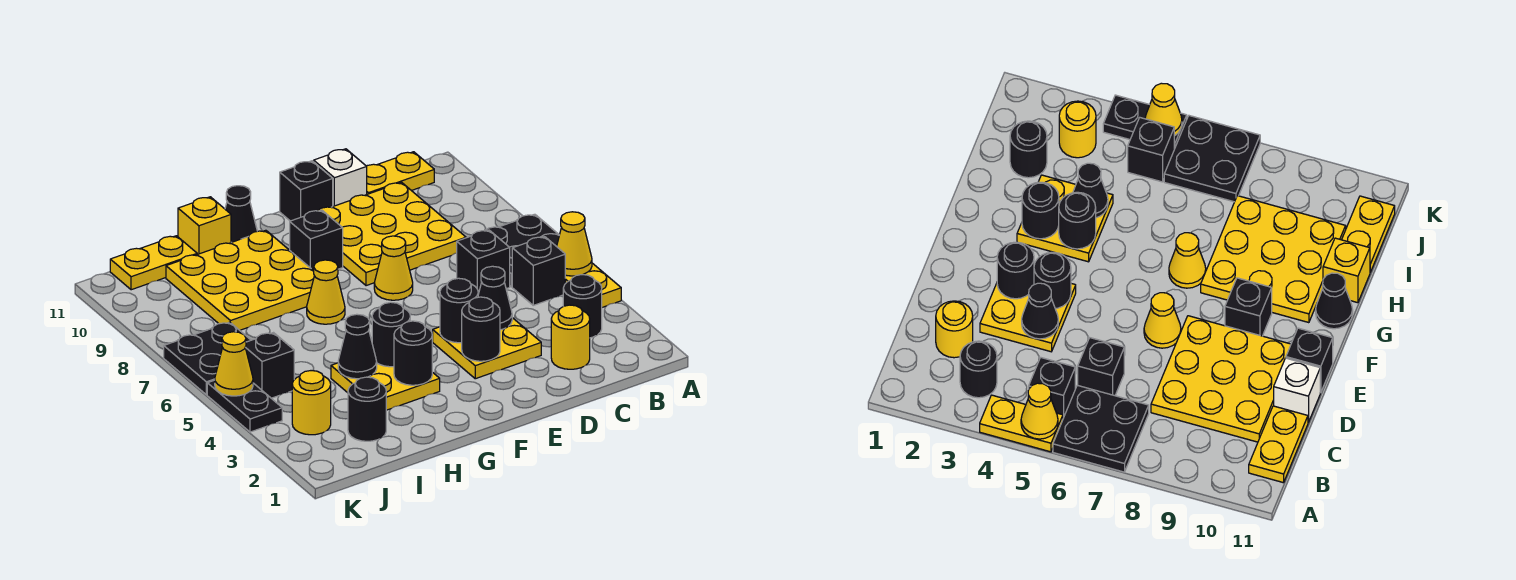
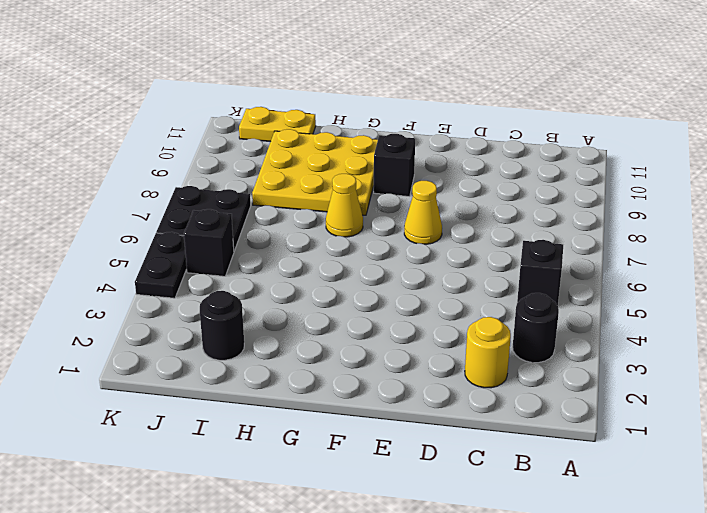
none -> yellow 1x2 plate [565,263,621,307]
none -> black 2x2 plate [485,214,559,287]
none -> yellow 1x2 plate [366,152,434,194]
none -> black 1x1 brick [457,230,510,294]

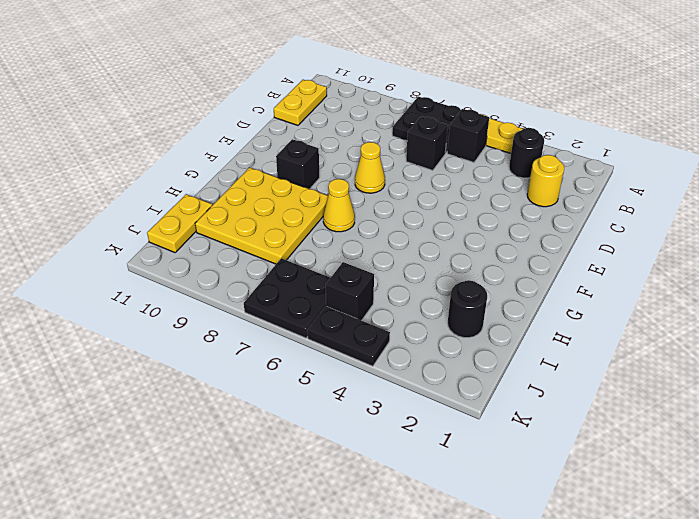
none -> yellow 3x3 plate [318,182,466,286]
none -> yellow 2x2 plate [433,318,541,379]
none -> white 1x1 brick [314,149,367,206]
none -> black 1x1 brick [280,161,333,221]

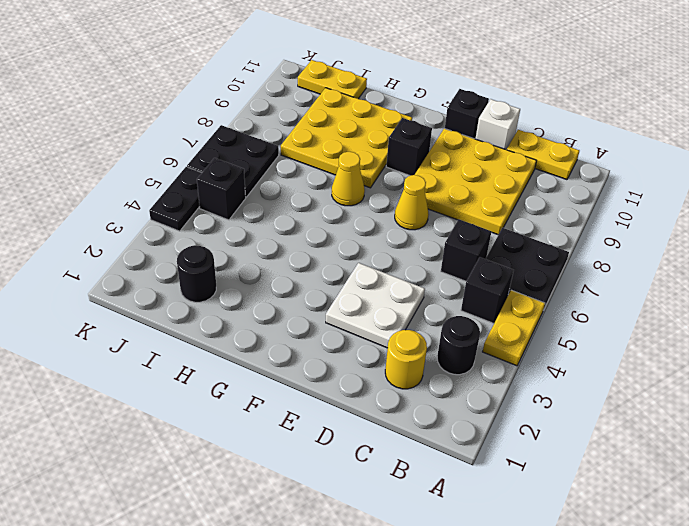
white 2x2 plate [326,263,425,348] -> yellow 2x2 plate [433,318,541,379]
none -> yellow 2x2 plate [331,363,440,410]
none -> black 1x1 cone [225,186,257,242]
none -> yellow 1x1 brick [178,197,231,254]
none -> yellow 1x1 round brick [292,371,331,435]

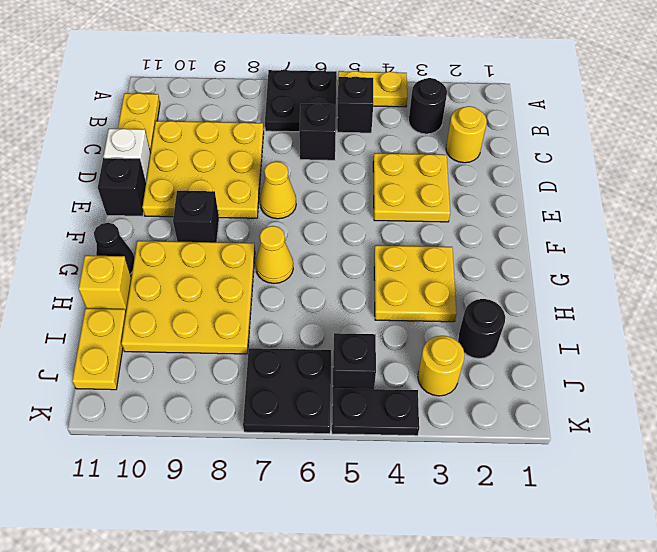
none -> yellow 1x1 cone [557,212,592,276]
none -> black 1x1 cone [478,266,512,330]
none -> black 1x1 round brick [462,297,500,361]
none -> black 1x1 round brick [440,278,478,343]

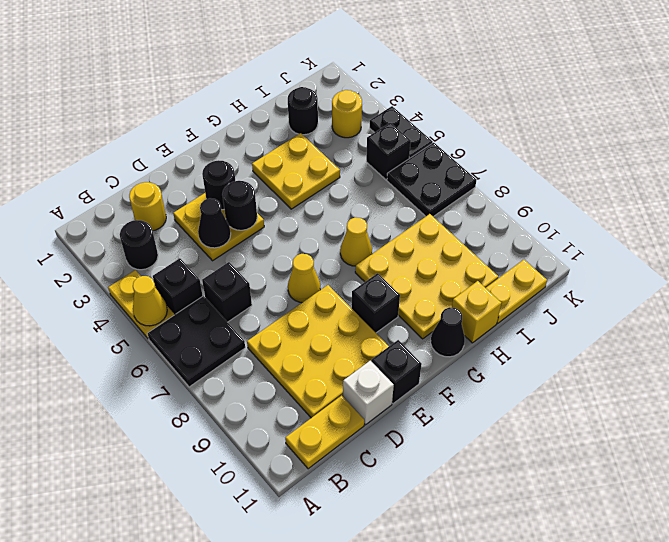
none -> black 1x1 round brick [394,321,432,385]
none -> black 1x1 round brick [372,302,410,367]
none -> black 1x1 cone [338,314,377,379]
none -> yellow 1x1 cone [215,332,253,396]

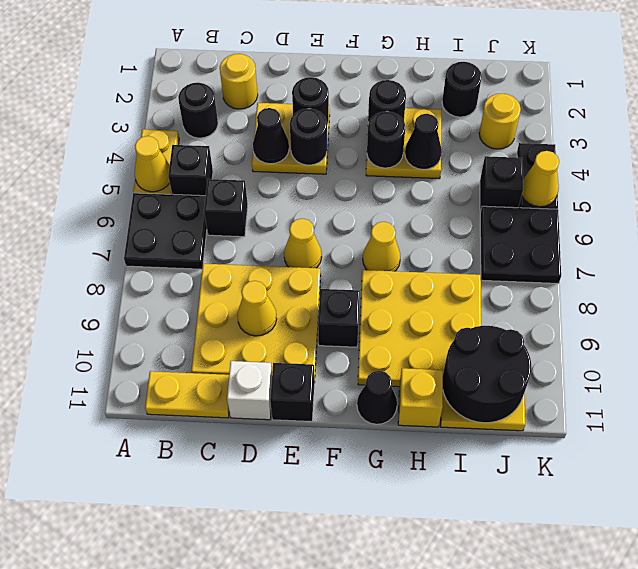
yellow 1x1 cone [237,281,277,336] -> none
black 2x2 round brick [443,326,531,423] -> none

